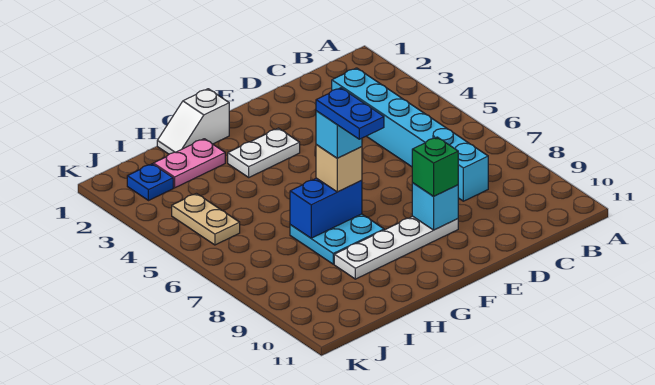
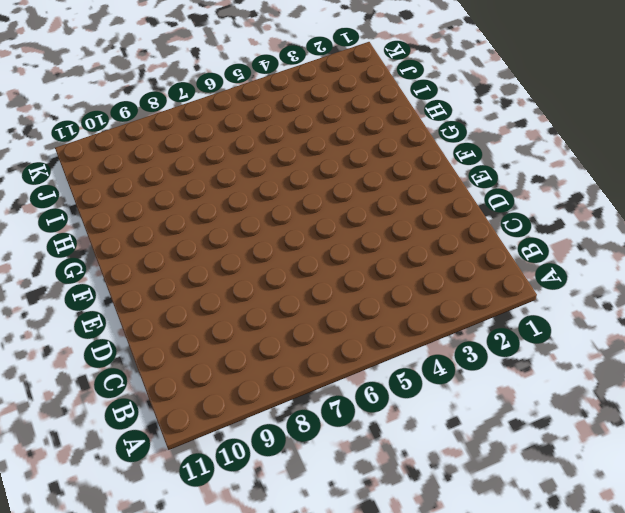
none -> cyan 1x6 brick [332,68,488,201]
none -> white 1x4 plate [334,216,458,279]
none -> white 1x2 plate [228,128,300,177]

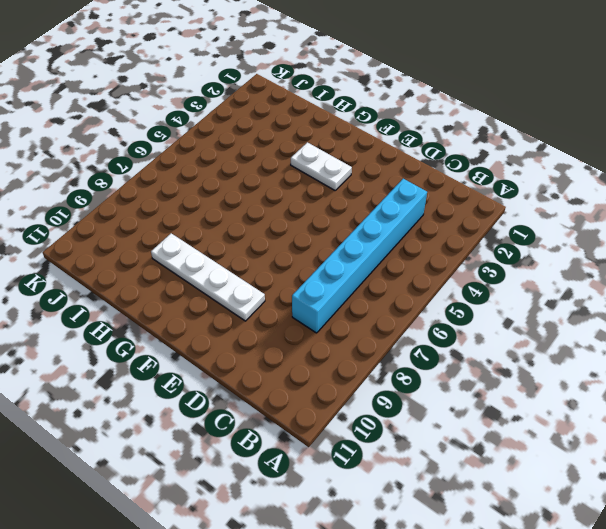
none -> white 1x2 slope [157,89,229,154]
none -> cyan 2x2 plate [290,214,384,264]
none -> pink 1x2 plate [153,139,225,188]

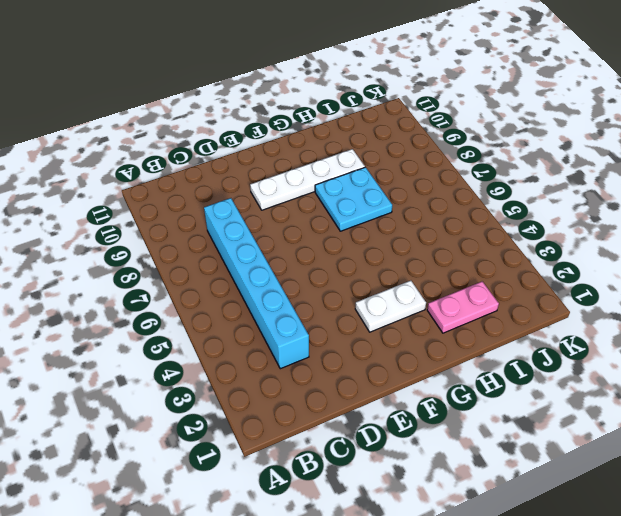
none -> white 1x2 slope [157,89,229,154]
none -> blue 1x1 plate [127,164,173,201]
none -> tan 1x2 plate [172,193,240,245]

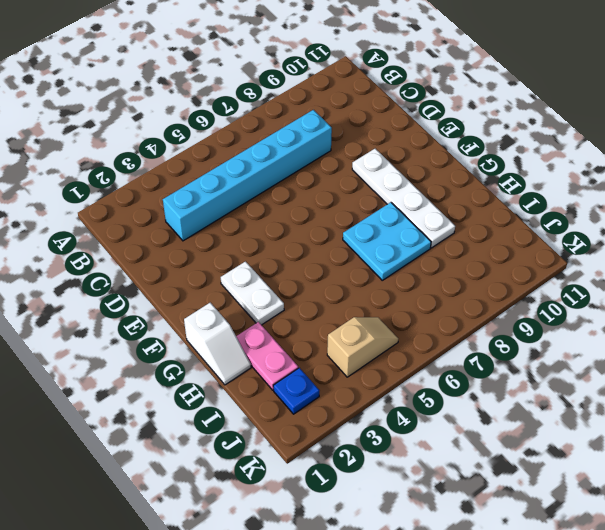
tan 1x2 slope [327,317,398,377] -> tan 1x2 plate [172,193,240,245]
none -> cyan 1x1 brick [412,183,458,230]
none -> blue 1x2 brick [290,178,362,238]
none -> green 1x1 brick [412,137,458,197]

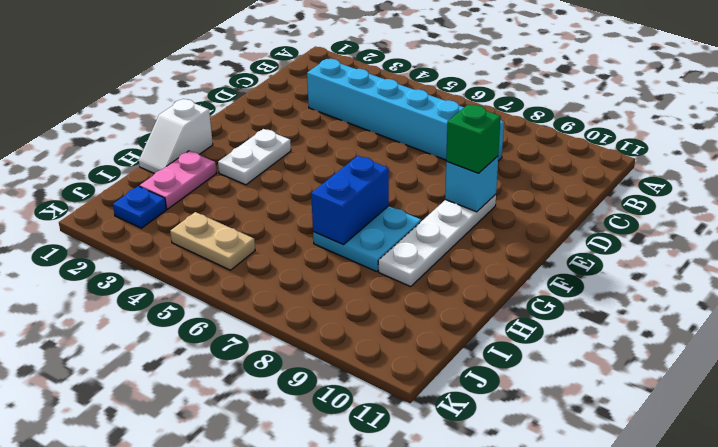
none -> tan 1x1 brick [316,145,362,192]
none -> cyan 1x1 brick [316,111,362,158]
none -> blue 1x2 plate [316,88,384,139]

